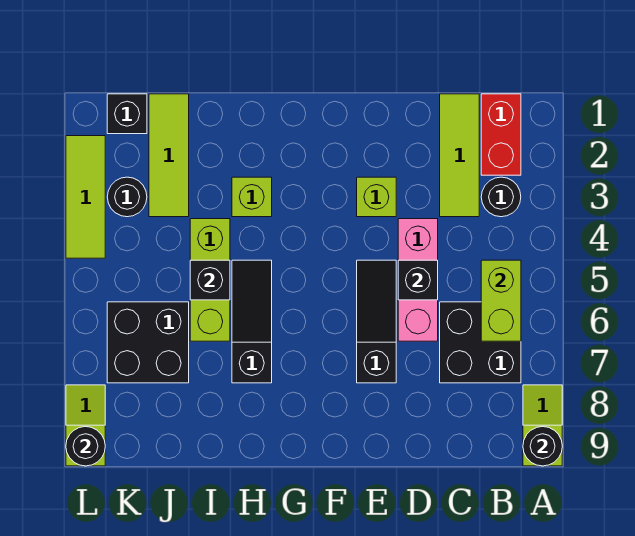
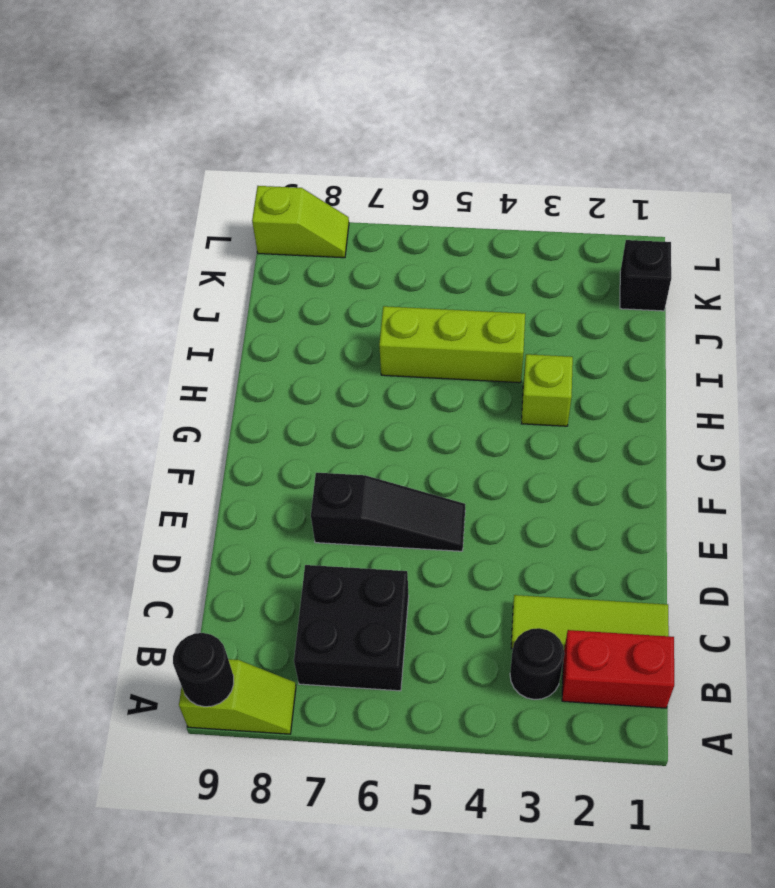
none -> pink 1x3 brick [398,219,438,341]
none -> lime 1x1 brick [357,177,396,217]
none -> black 1x3 slope [232,260,272,383]

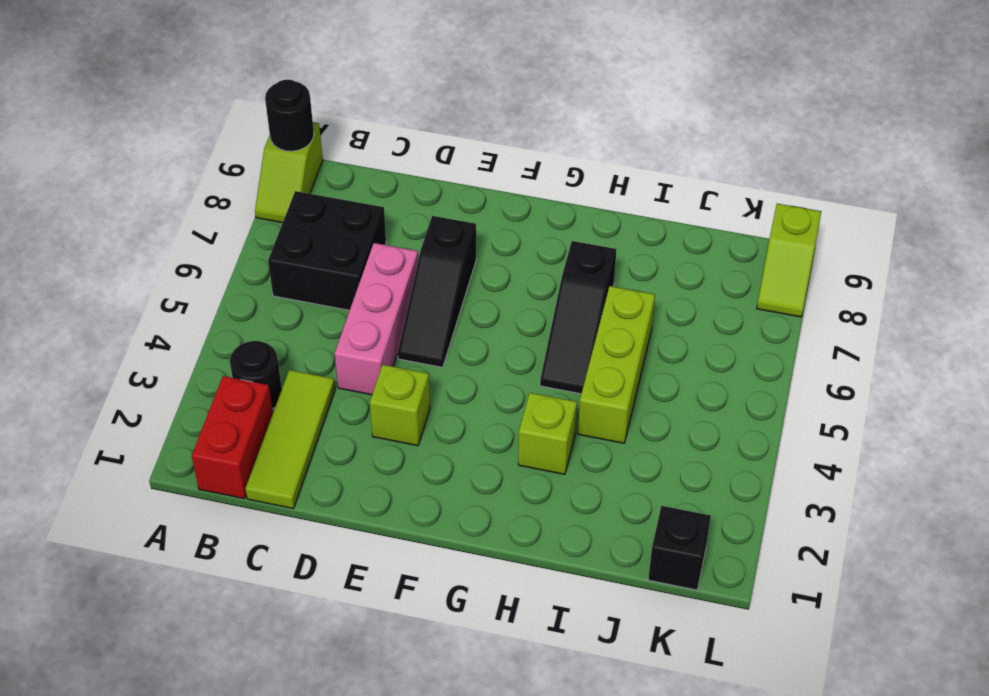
none -> lime 1x3 tile [149,94,189,217]
none -> black 2x2 brick [107,302,189,383]
none -> black 1x1 round brick [107,177,147,217]

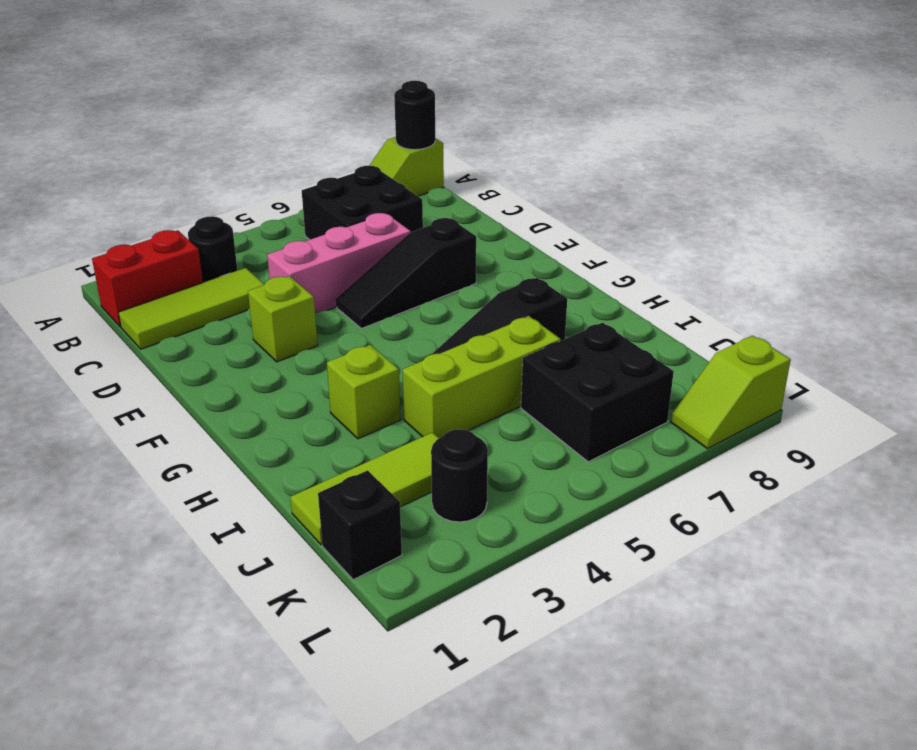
none -> lime 1x3 tile [66,136,105,258]
none -> lime 1x2 brick [481,260,521,341]
none -> black 1x1 brick [398,260,438,300]

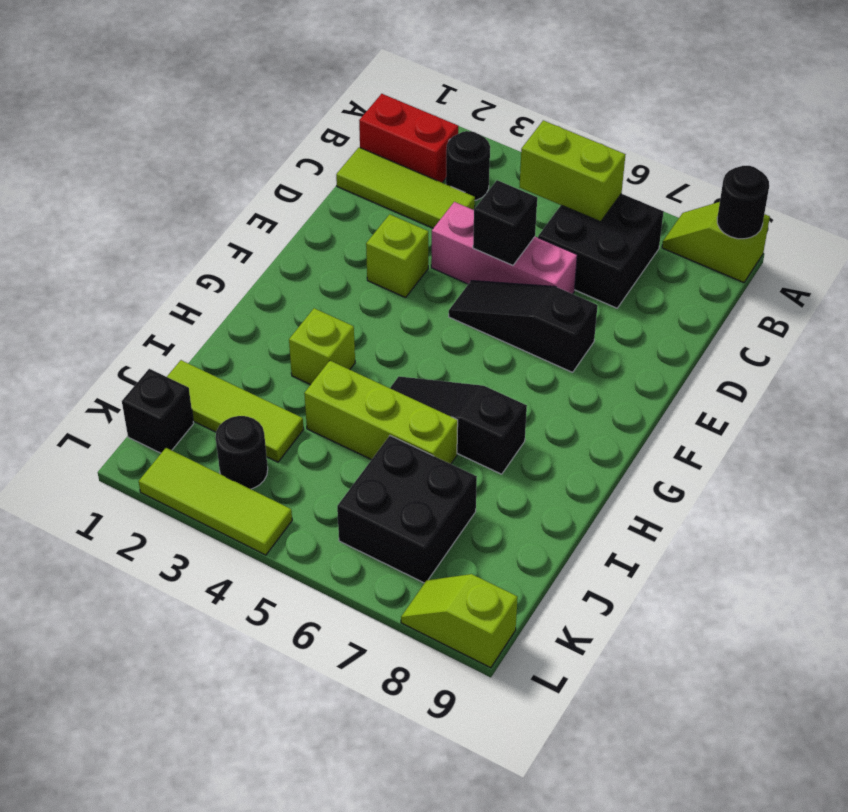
none -> black 1x1 brick [190,260,230,300]
none -> black 1x1 round brick [66,427,105,466]

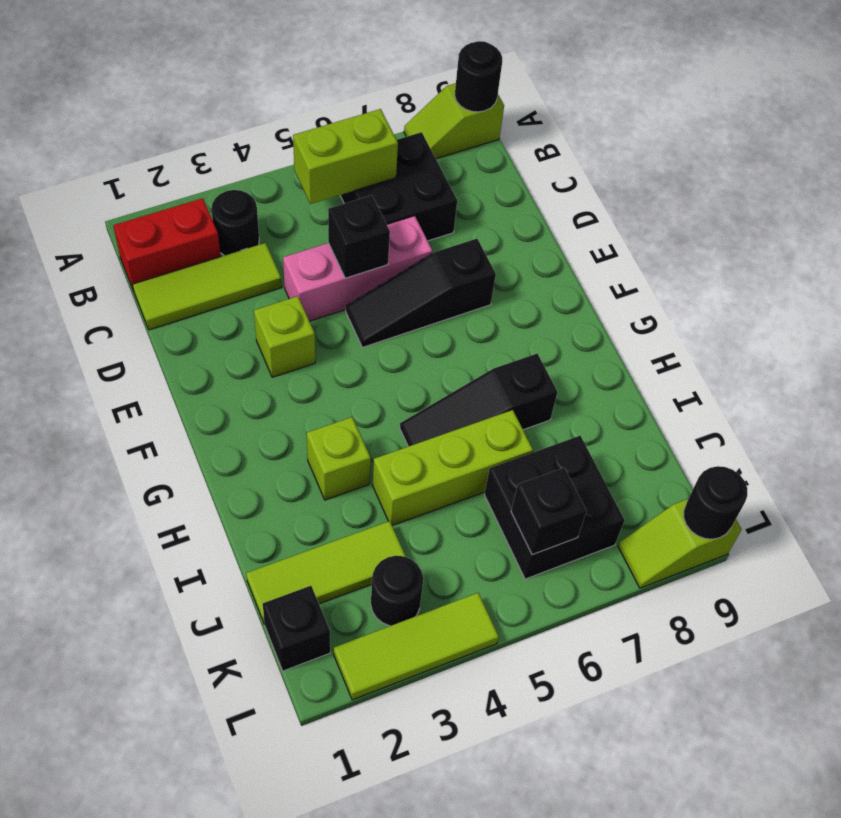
black 1x1 brick [511,468,587,555] -> black 1x1 brick moved to [190,260,230,300]

